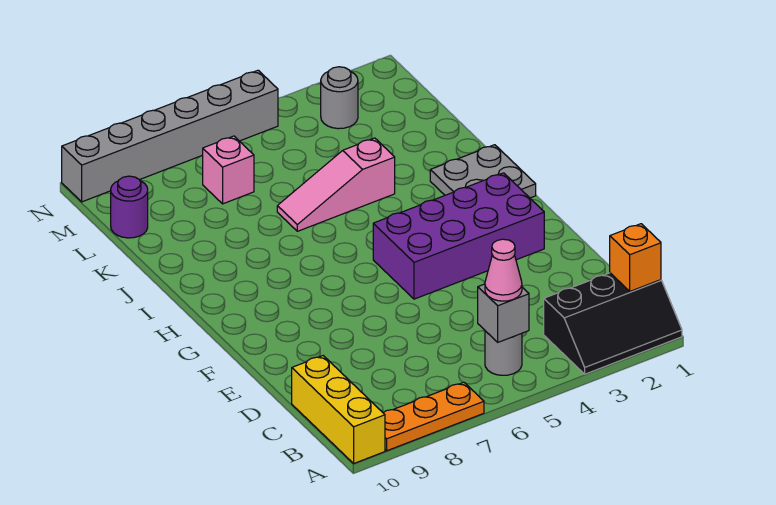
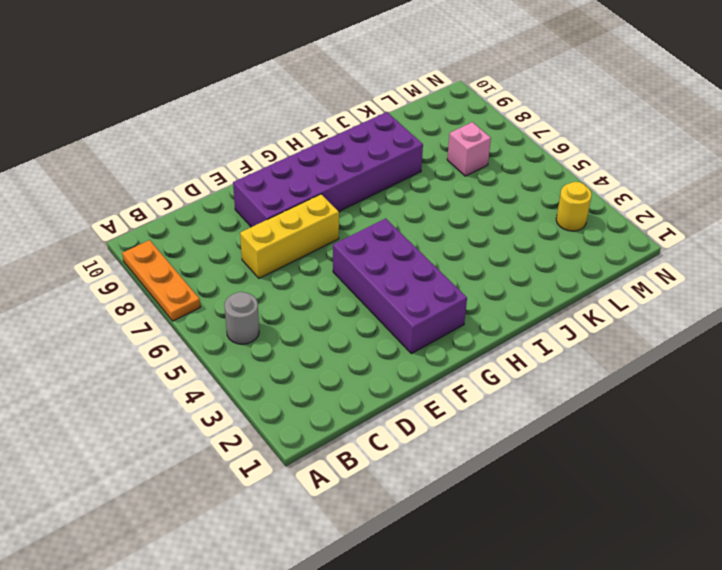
yellow 1x3 brick [240,194,339,278] -> yellow 1x3 brick moved to [292,356,385,463]
purple 2x6 brick [233,112,423,227] -> none
yellow 1x1 round brick [556,182,592,231] -> grey 1x1 round brick [321,67,358,129]
none -> black 2x3 slope [544,273,682,374]
none -> grey 2x2 plate [430,145,536,198]
none -> pink 1x3 slope [277,138,395,231]

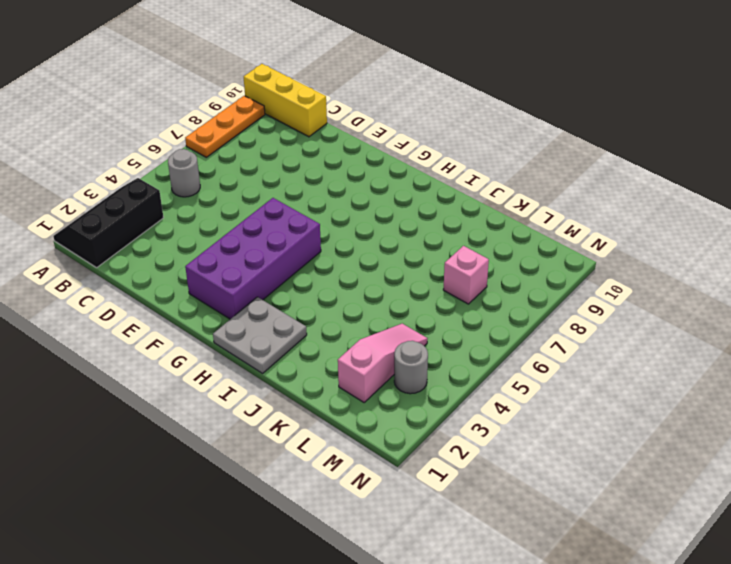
pink 1x3 slope [338,324,428,402] -> pink 1x3 slope moved to [277,138,395,231]
none -> purple 1x1 round brick [111,176,148,238]
none -> grey 1x6 brick [62,70,278,202]
none -> orange 1x1 brick [610,224,661,291]

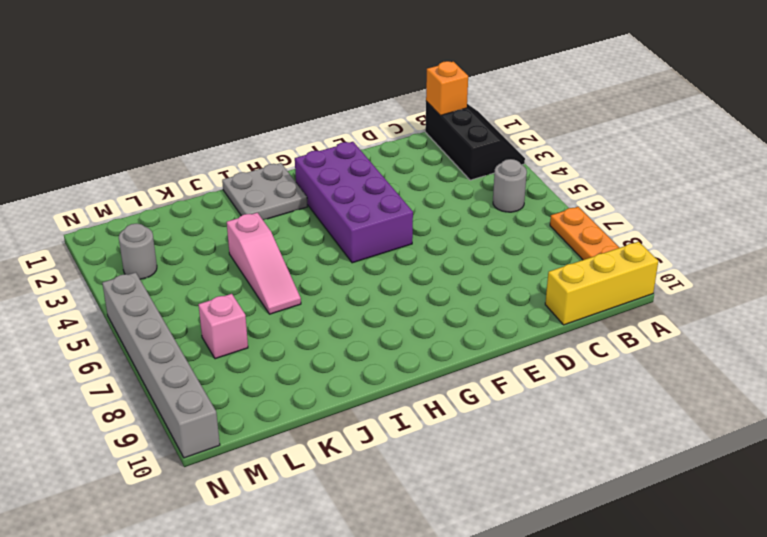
none -> purple 1x1 round brick [111,176,148,238]
none -> grey 1x1 brick [478,284,529,342]
none -> pink 1x1 cone [485,239,522,301]

